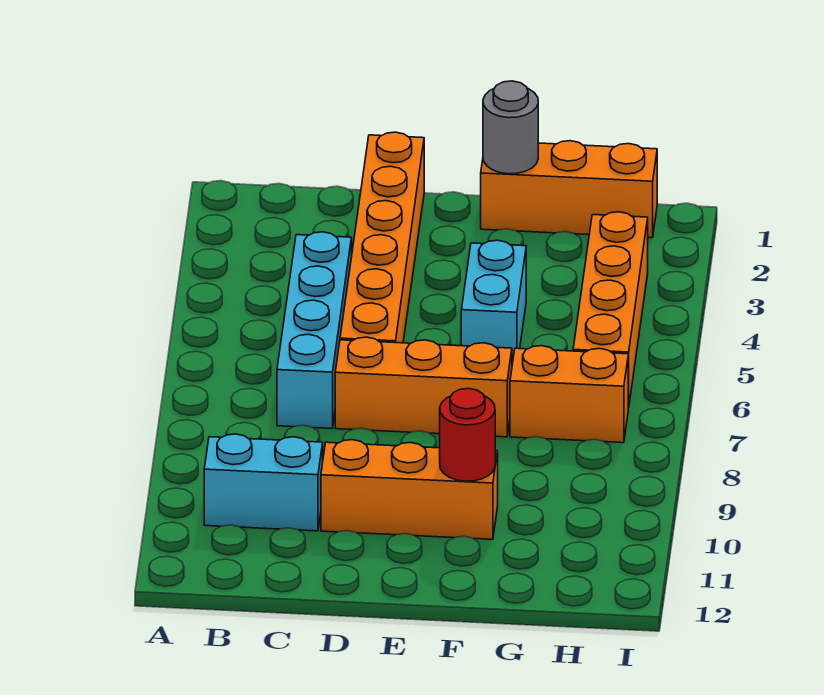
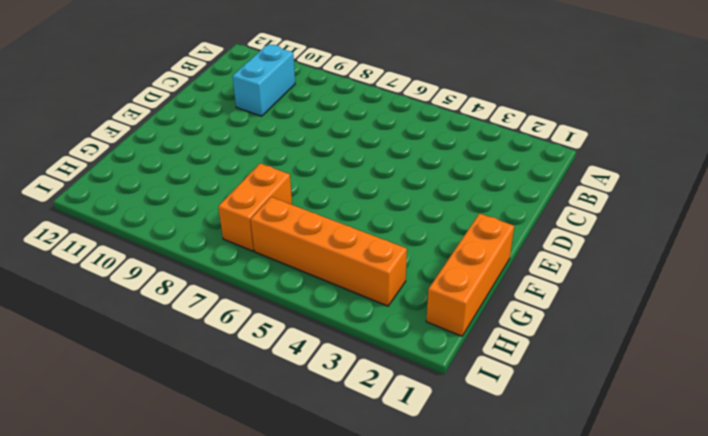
none -> cyan 1x4 brick [277,232,352,429]
none -> orange 1x6 brick [340,132,424,343]

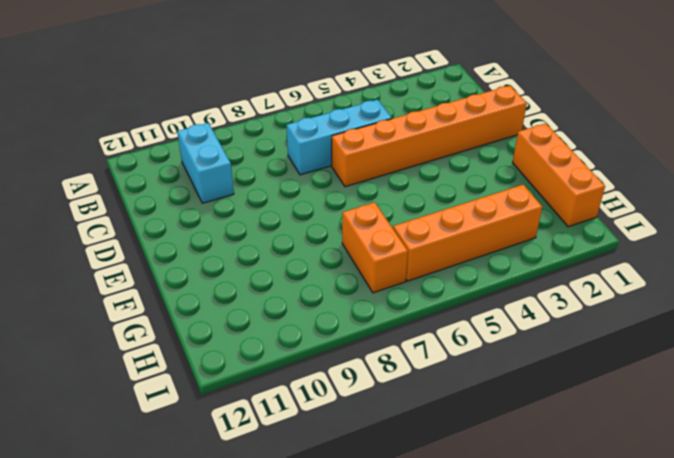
cyan 1x3 brick [286,100,392,175] -> cyan 1x4 brick [277,232,352,429]
none -> orange 1x3 brick [335,337,512,437]
none -> orange 1x3 brick [321,440,498,539]

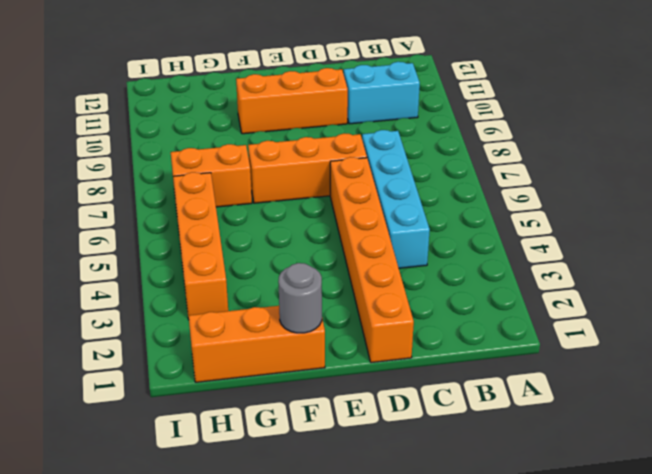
none -> cyan 1x2 brick [461,240,526,364]
none -> red 1x1 round brick [440,388,495,481]

